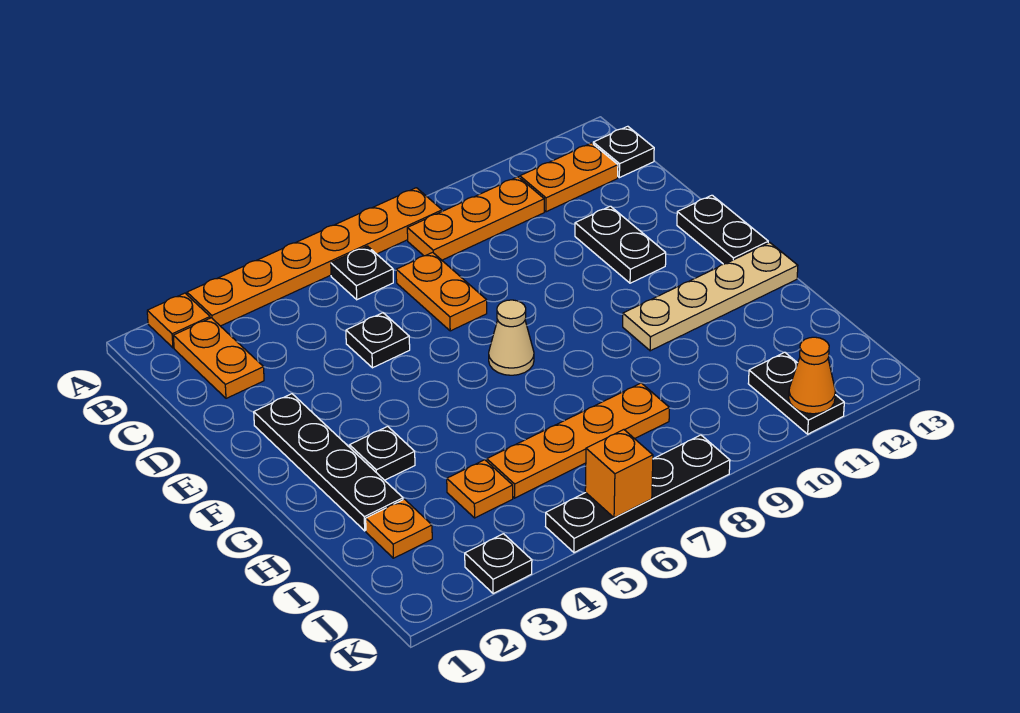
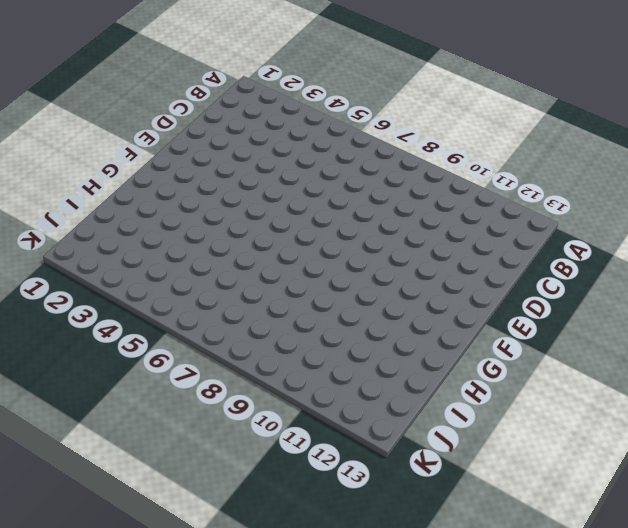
none -> orange 1x1 plate [147,293,210,348]
none -> orange 1x6 plate [187,188,442,326]
none -> orange 1x2 plate [173,318,264,398]

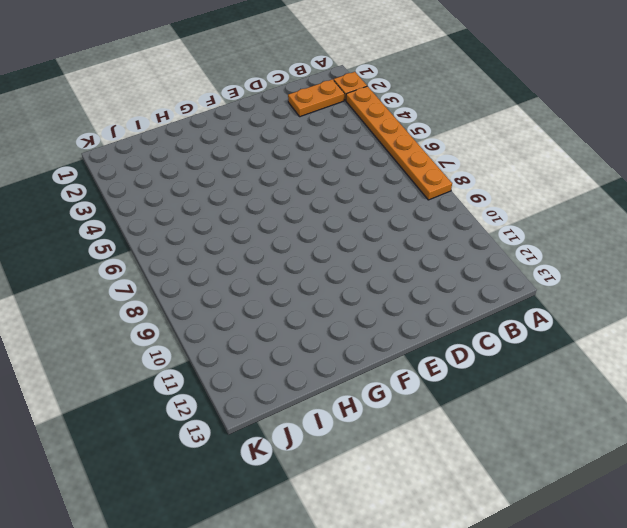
none -> black 1x1 plate [331,246,393,300]
none -> orange 1x3 plate [407,177,544,260]
none -> orange 1x2 plate [520,143,618,212]

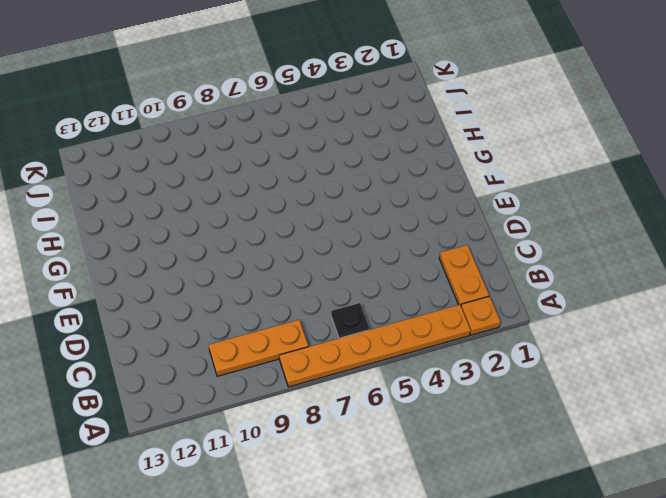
none -> orange 1x2 plate [520,143,618,212]
none -> black 1x1 plate [593,126,654,178]
none -> orange 1x2 plate [396,252,487,331]

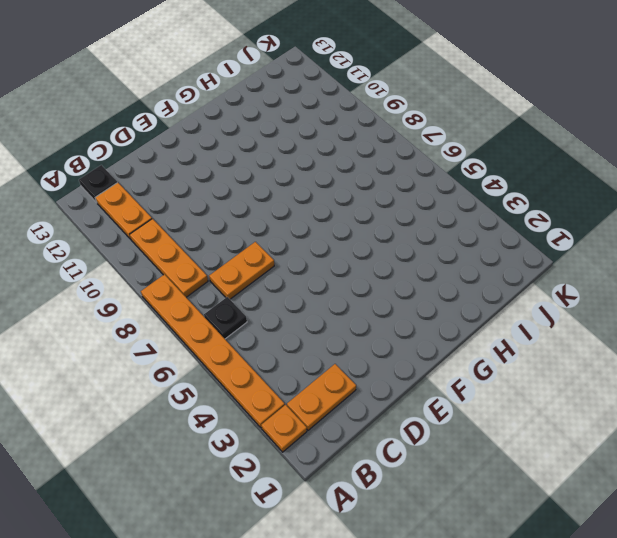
none -> black 1x1 plate [346,313,410,368]
none -> black 1x2 plate [575,206,666,283]
none -> black 1x4 plate [254,394,403,531]

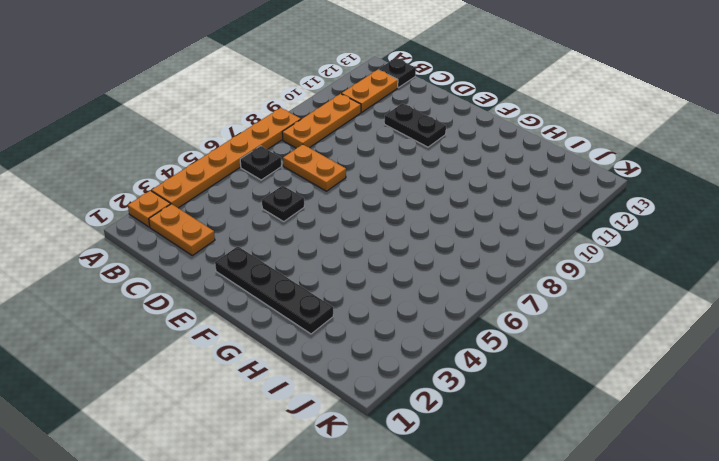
none -> black 1x2 plate [677,195,768,264]
none -> tan 1x1 cone [489,300,534,375]
none -> black 1x1 plate [350,426,415,480]

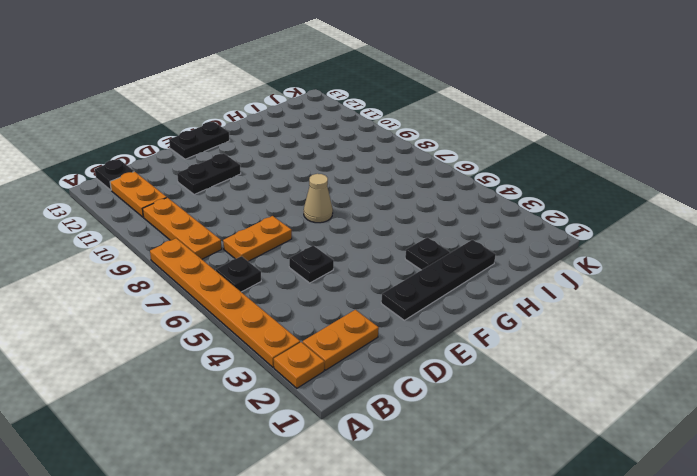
none -> tan 1x4 plate [623,243,798,351]
none -> orange 1x1 plate [366,499,432,558]
none -> orange 1x1 plate [447,460,513,518]

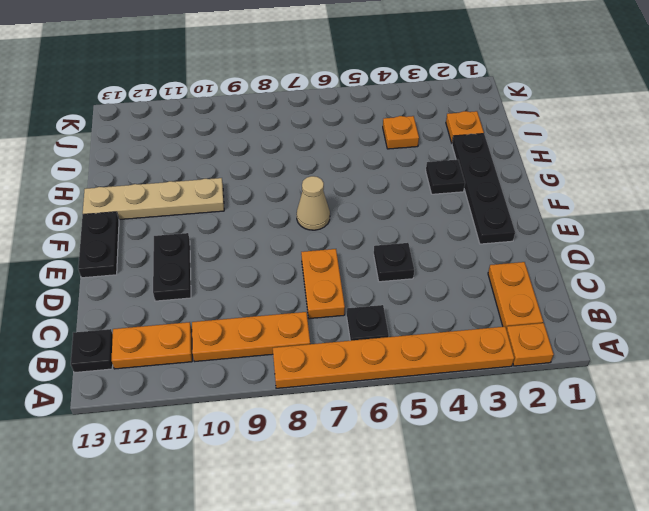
none -> orange 1x4 plate [487,383,669,498]
none -> black 1x2 plate [748,352,844,434]
none -> black 1x1 plate [465,534,532,594]

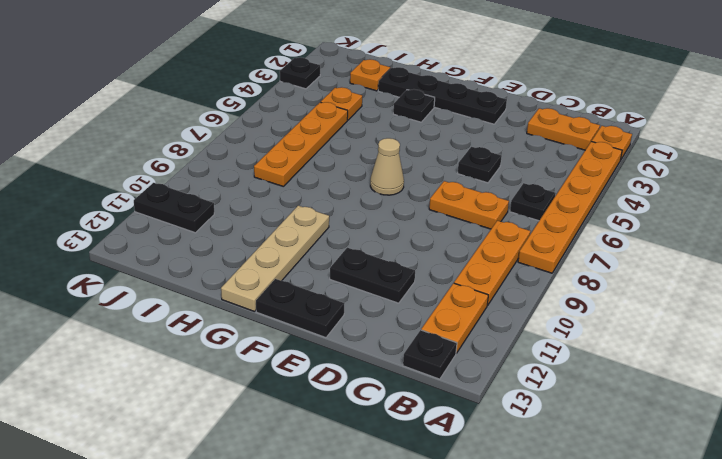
none -> black 1x4 plate [546,435,730,553]
none -> orange 1x1 brick [585,430,653,518]
none -> orange 1x1 cone [789,337,835,414]

